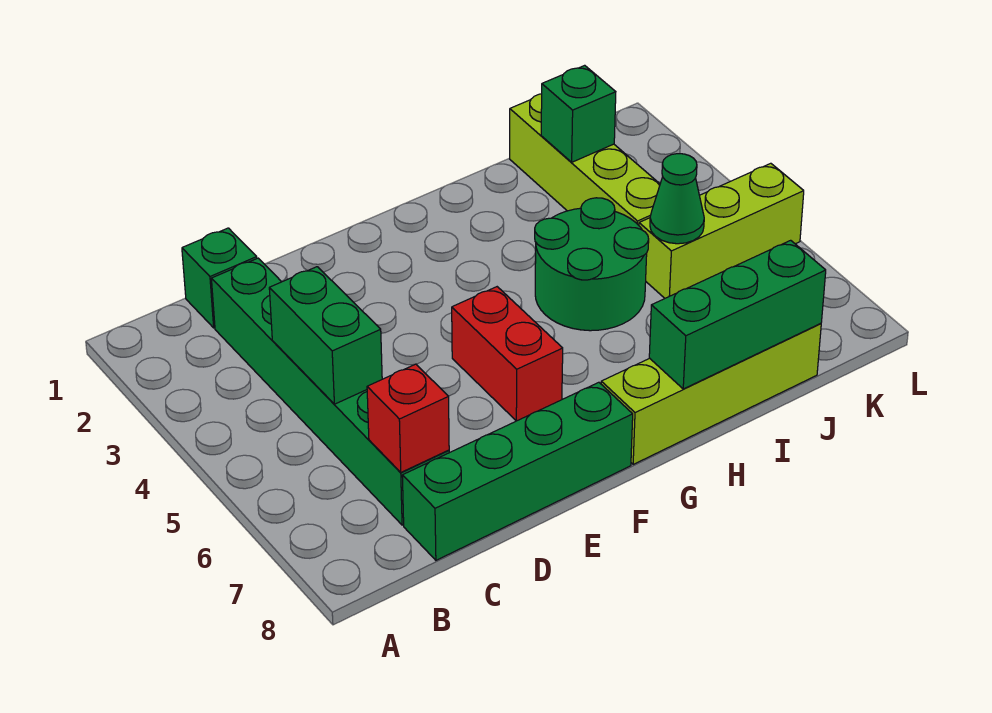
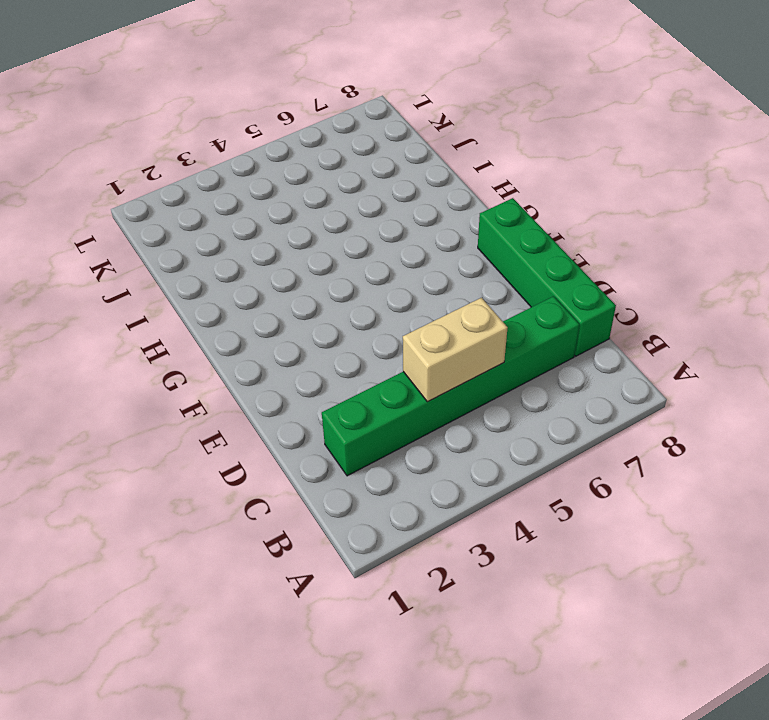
tan 1x2 brick [403,298,508,402] -> green 1x2 brick [269,267,382,404]
none -> green 1x1 brick [182,228,257,328]
none -> red 1x2 brick [452,287,563,421]
none -> lime 1x4 brick [601,324,821,464]

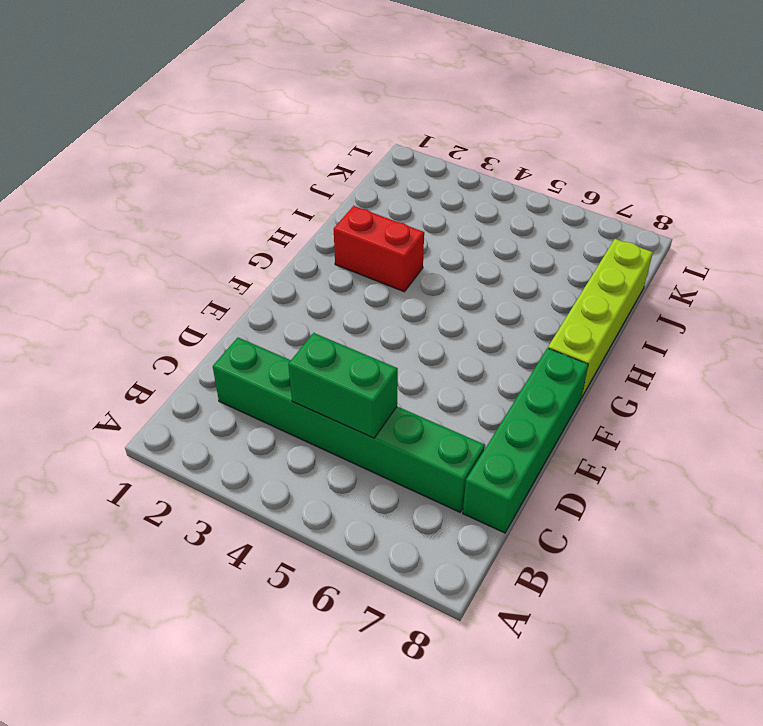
red 1x2 brick [334,206,424,292] -> red 1x2 brick moved to [452,287,563,421]
none -> green 1x1 brick [182,228,257,328]
none -> green 2x2 round brick [535,198,649,331]
none -> lime 1x4 brick [510,94,660,225]

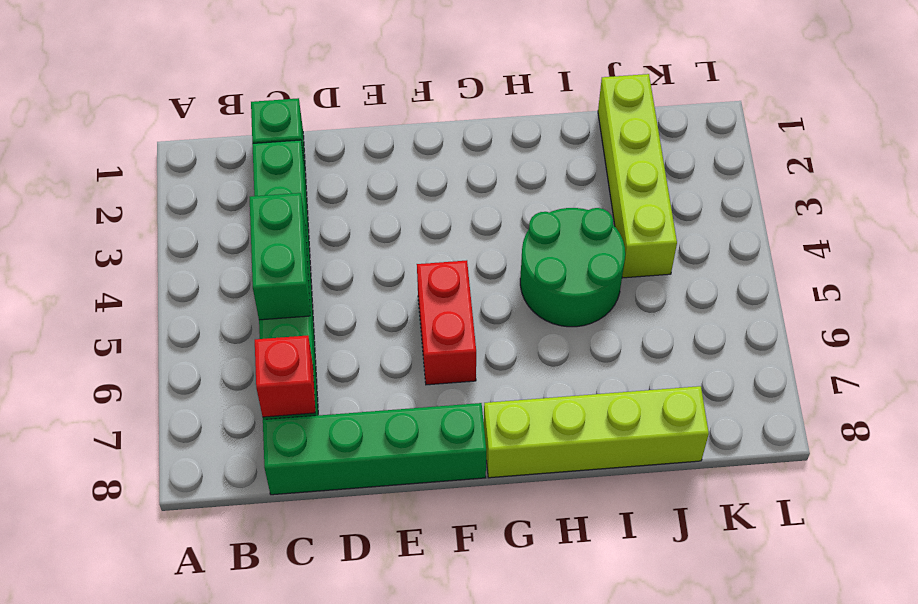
none -> lime 1x3 brick [639,163,804,298]
none -> green 1x3 brick [649,240,826,389]
none -> green 1x1 brick [541,65,616,162]

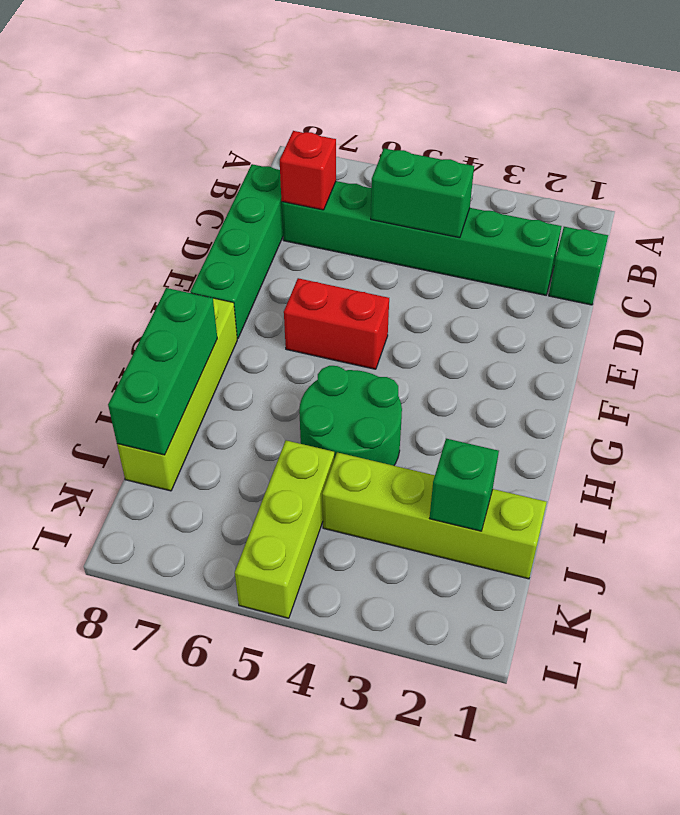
none -> green 1x1 cone [650,154,704,244]

